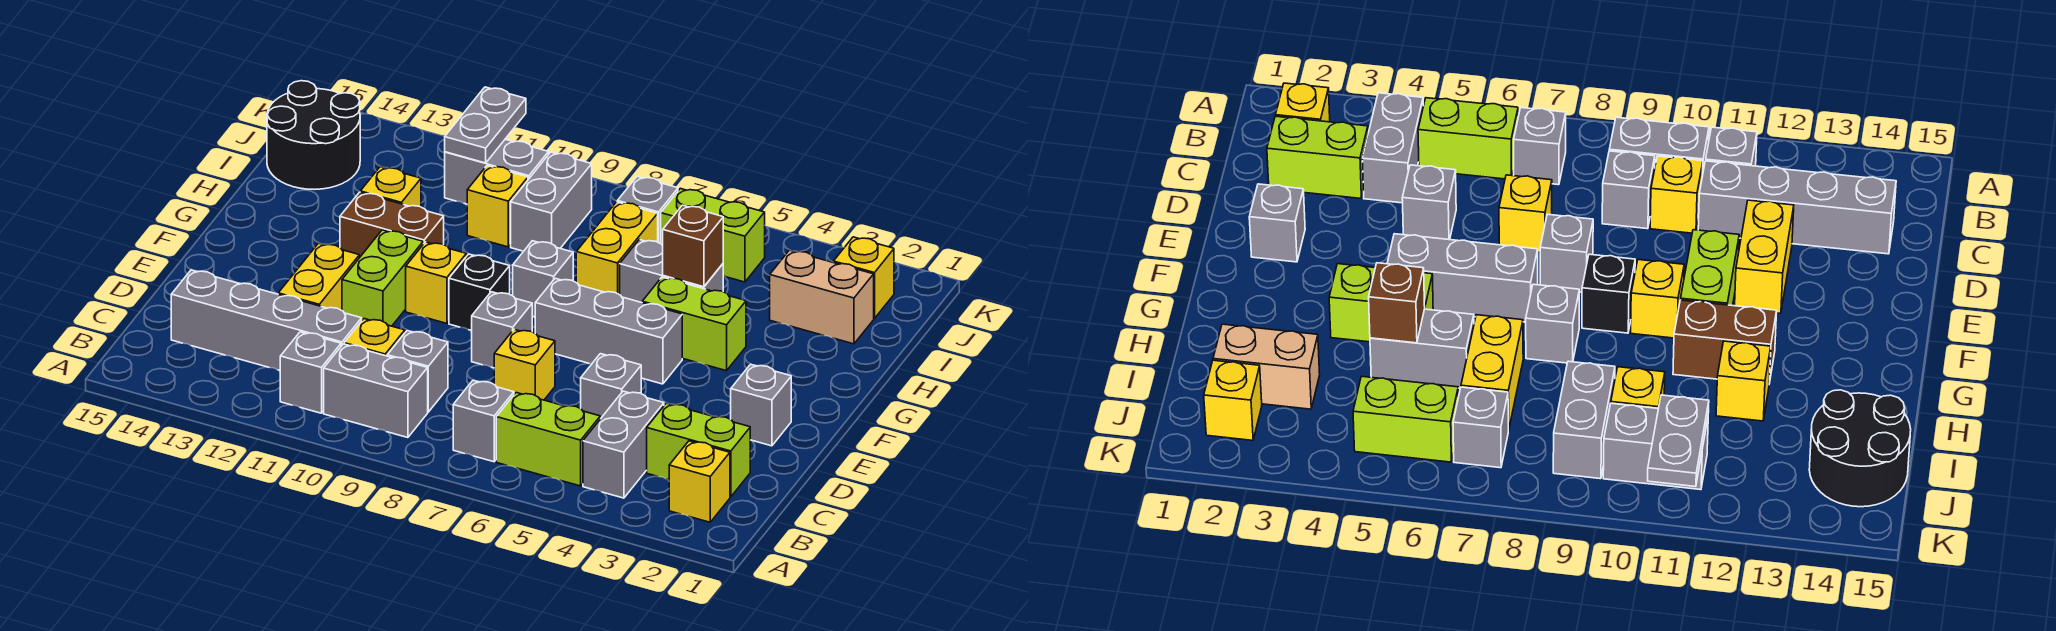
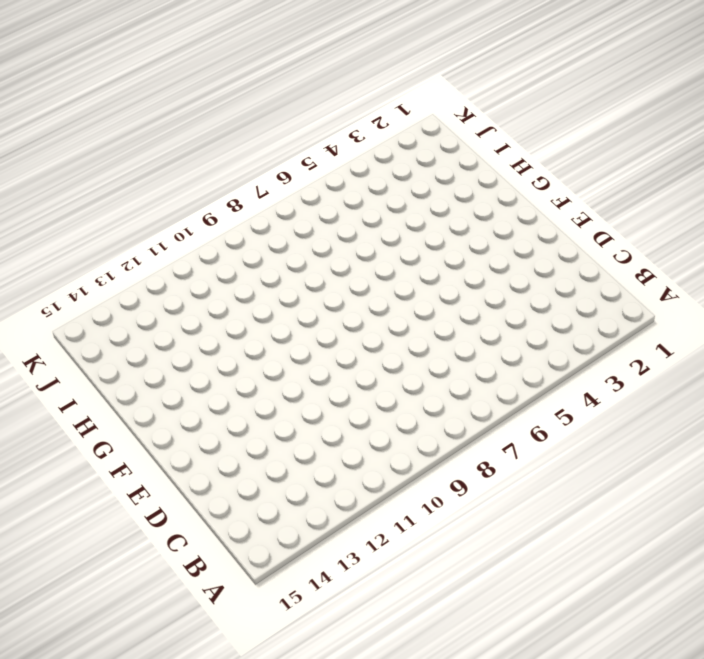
none -> yellow 1x1 brick [669,441,730,522]
none -> grey 1x2 brick [583,391,664,498]
none -> lime 1x2 brick [496,393,600,486]
none -> grey 1x1 brick [453,380,514,462]

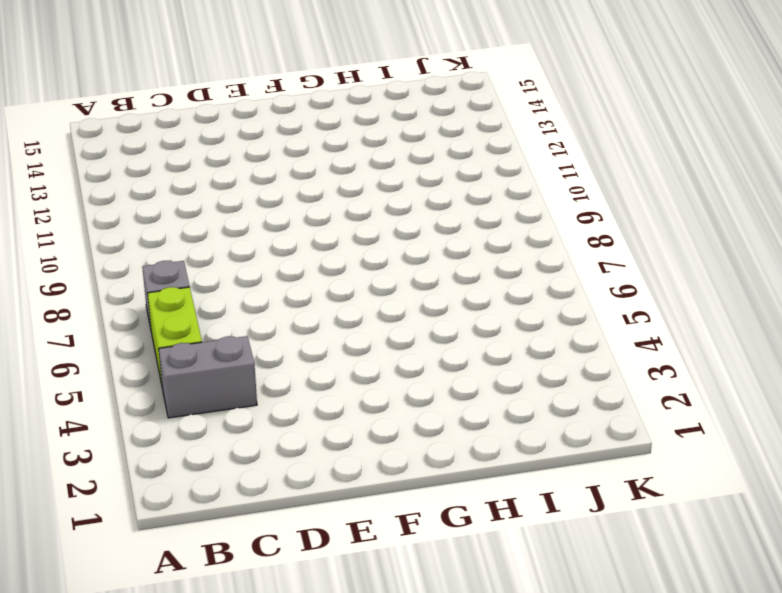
none -> yellow 1x1 brick [669,441,730,522]
none -> grey 1x2 brick [324,344,428,438]
none -> grey 1x1 brick [280,332,341,413]
none -> lime 1x2 brick [647,403,750,497]

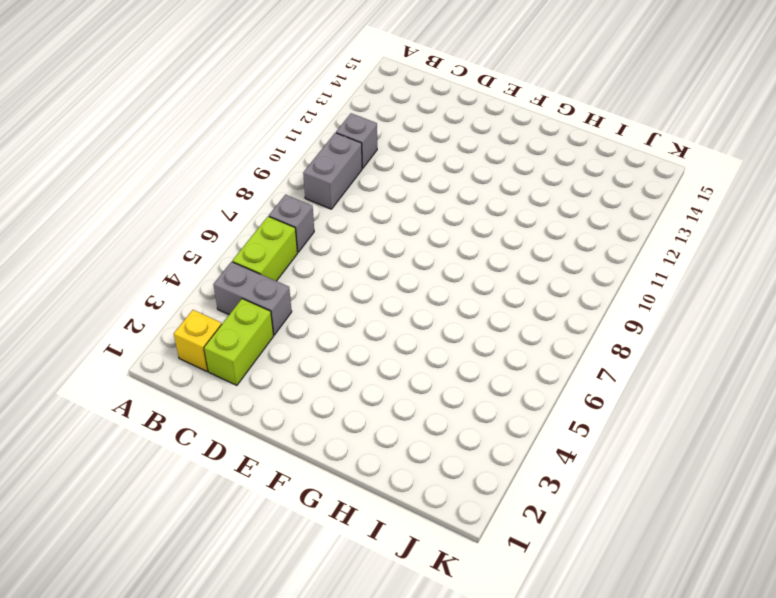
none -> grey 1x1 brick [387,331,448,412]
none -> yellow 1x1 brick [344,319,405,356]
none -> grey 1x4 brick [171,270,362,370]
none -> grey 1x1 brick [581,354,641,419]

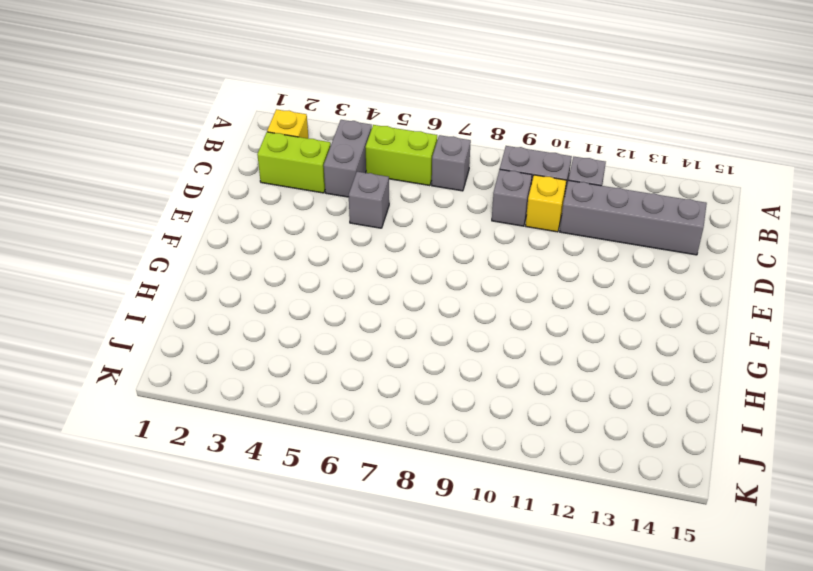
none -> yellow 1x1 brick [494,329,555,400]
none -> yellow 1x2 brick [278,243,359,310]
none -> grey 1x1 brick [731,364,791,446]
none -> grey 1x1 brick [472,292,532,368]

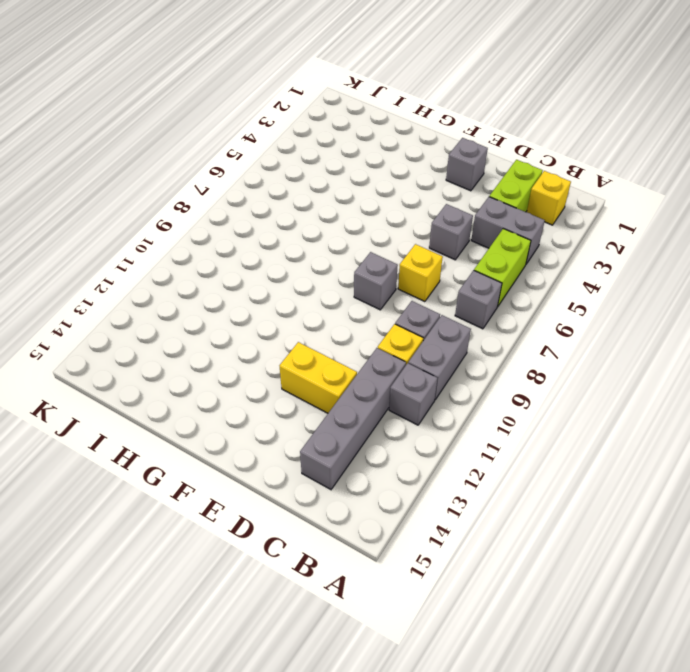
none -> lime 1x2 brick [342,230,423,326]
none -> grey 1x3 brick [535,278,682,384]
none -> black 1x1 brick [449,254,510,331]
none -> yellow 1x1 brick [406,242,466,323]

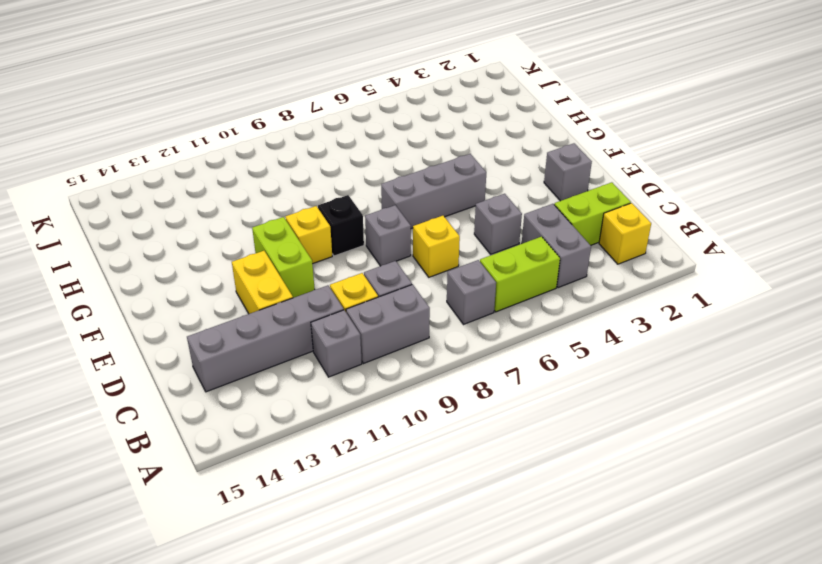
none -> lime 1x2 brick [642,277,746,371]
none -> grey 1x1 brick [513,241,573,317]
none -> brown 1x2 brick [340,192,444,258]
none -> grey 1x2 brick [620,239,723,303]

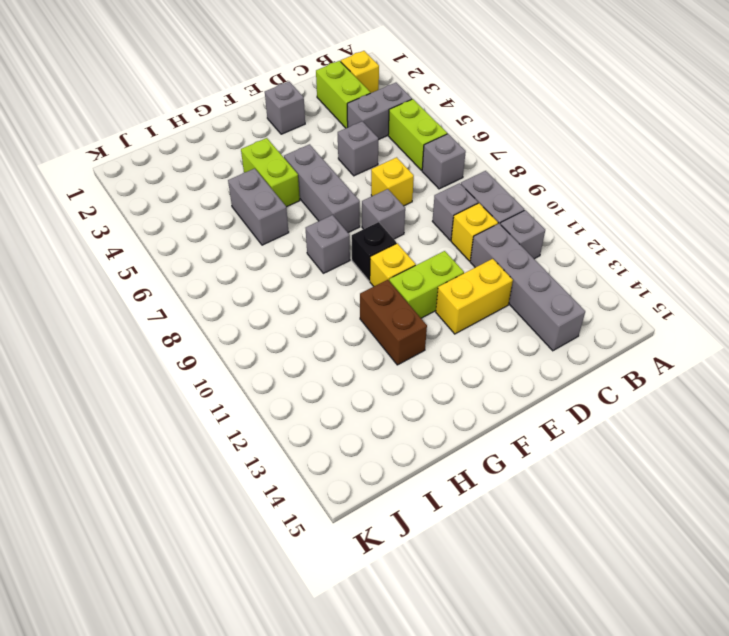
none -> yellow 1x2 brick [576,202,658,295]
none -> yellow 1x1 brick [360,167,421,207]
none -> tan 1x2 brick [770,250,874,344]
none -> grey 1x2 brick [511,152,592,251]

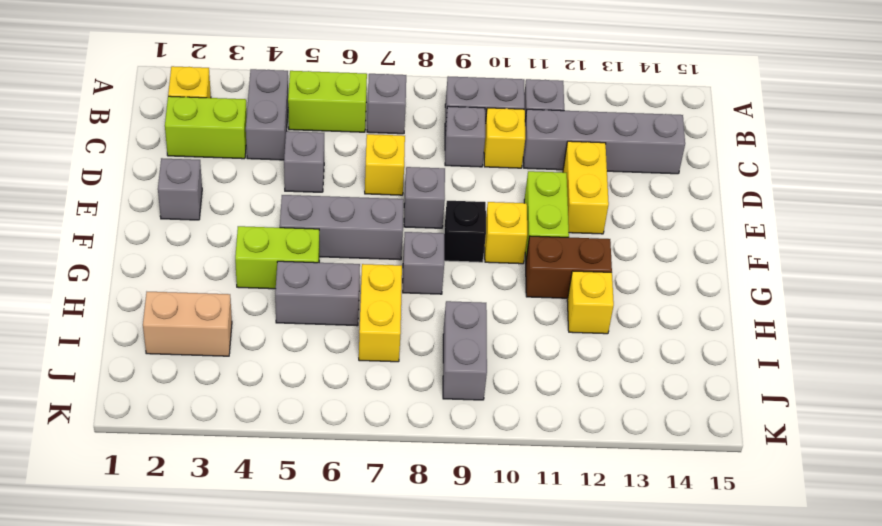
none -> yellow 1x1 brick [467,166,528,247]
none -> black 2x2 round brick [267,81,360,189]
none -> yellow 1x1 brick [833,237,894,318]
none -> lime 1x2 brick [661,188,765,282]

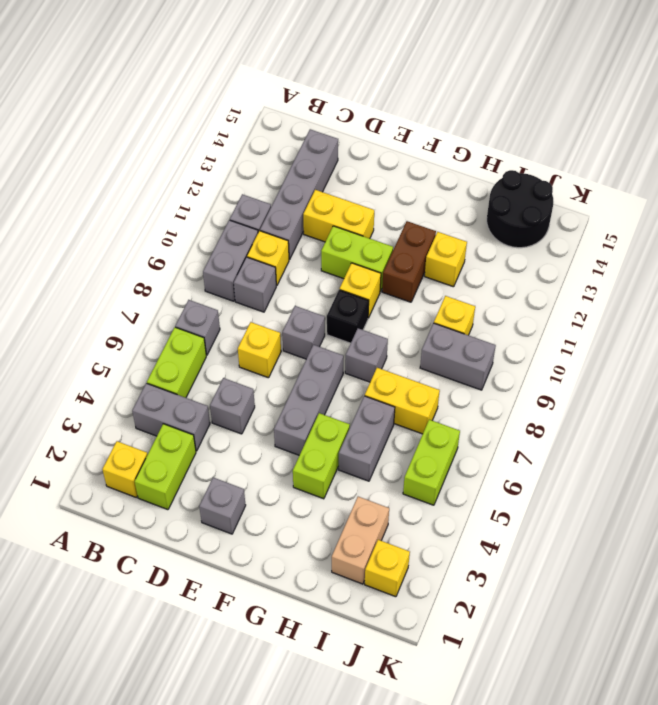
none -> grey 1x1 brick [617,176,678,244]
none -> grey 1x2 brick [445,139,549,204]
none -> brown 1x1 brick [663,205,723,287]
none -> grey 1x2 plate [445,87,526,163]

